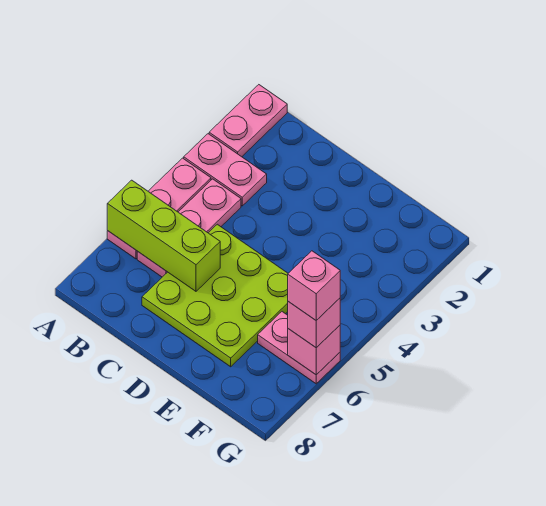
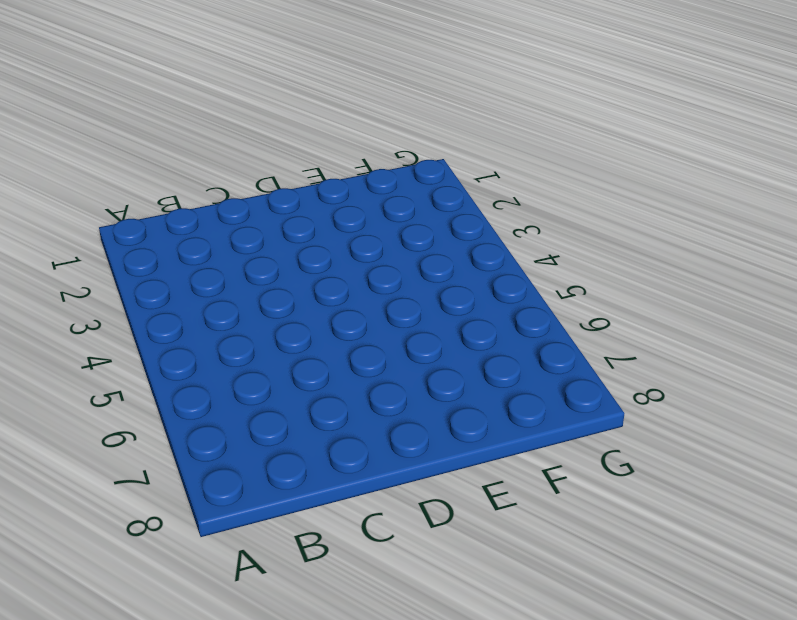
none -> pink 1x2 plate [209,85,287,157]
none -> pink 1x2 plate [184,134,267,206]

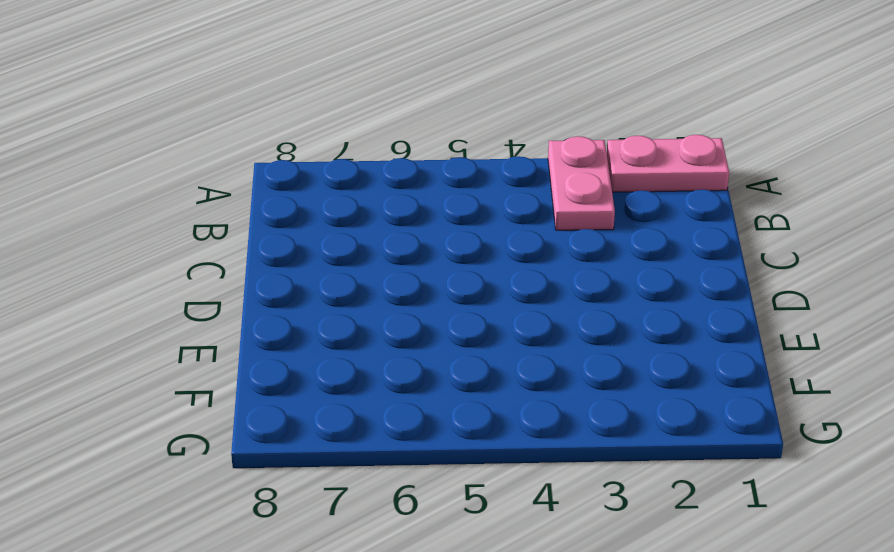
none -> pink 1x3 plate [107,158,211,259]
none -> pink 1x3 plate [137,179,241,277]

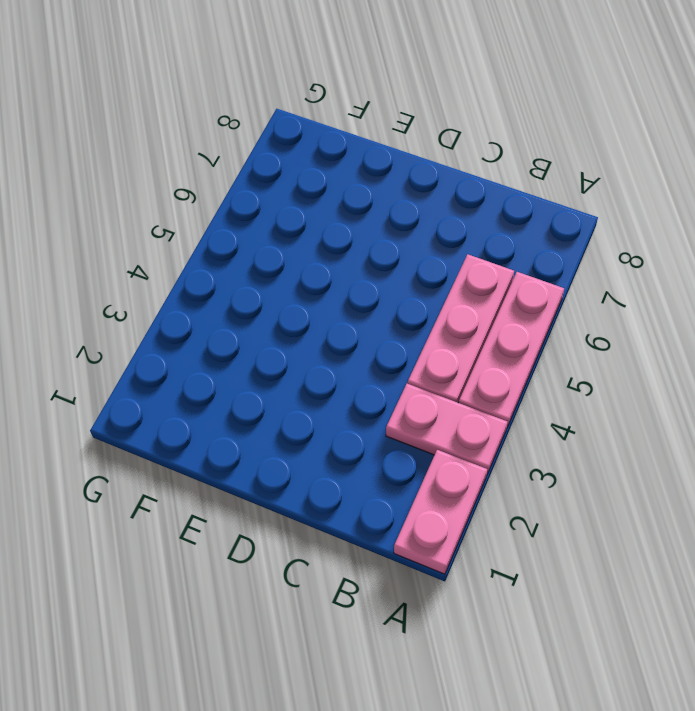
none -> lime 3x3 plate [142,224,288,367]
none -> pink 1x2 plate [258,312,340,384]

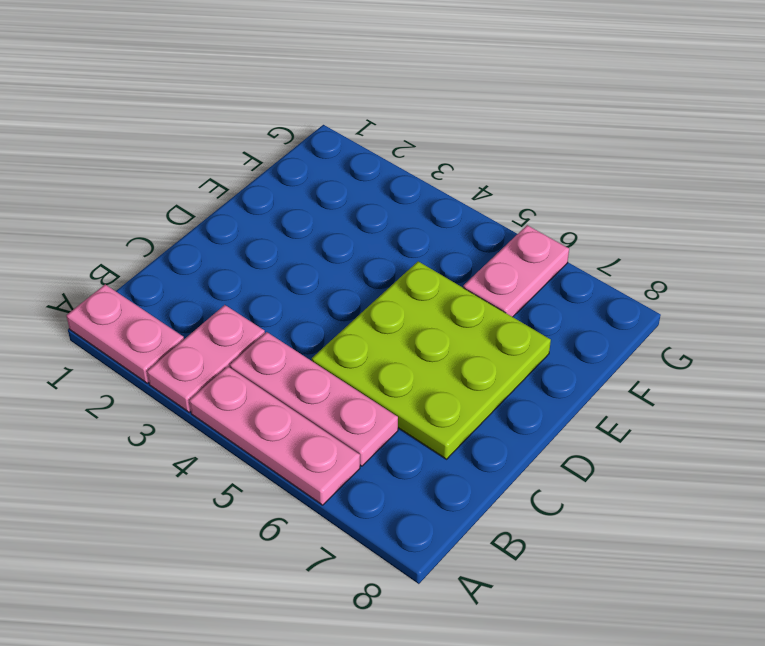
none -> lime 1x3 brick [107,180,220,291]
none -> pink 1x1 brick [288,325,340,375]

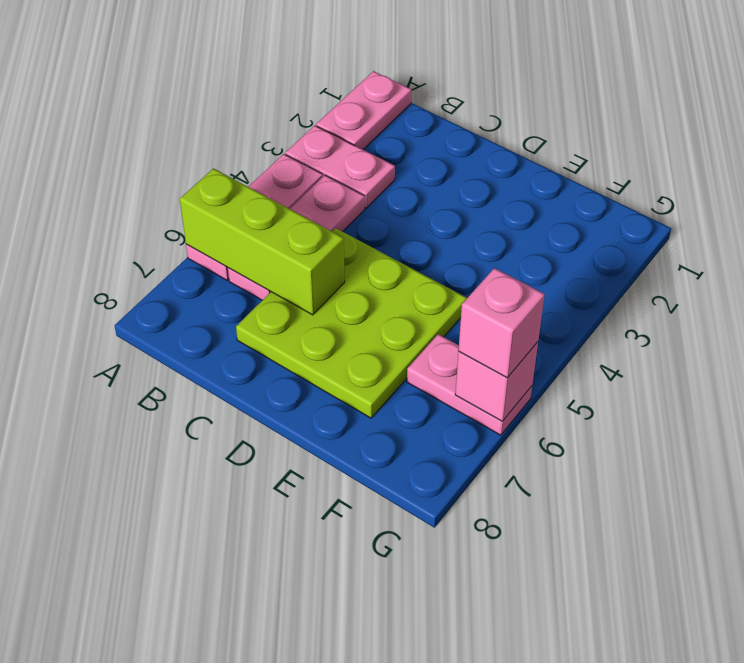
none -> pink 1x1 brick [288,251,340,320]

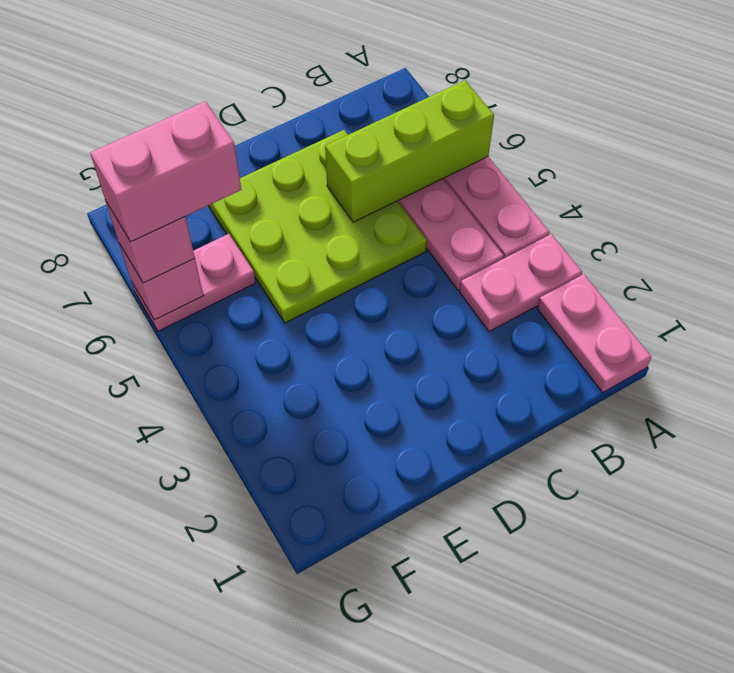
pink 1x2 brick [90,101,241,242] -> pink 1x1 brick [288,251,340,320]

